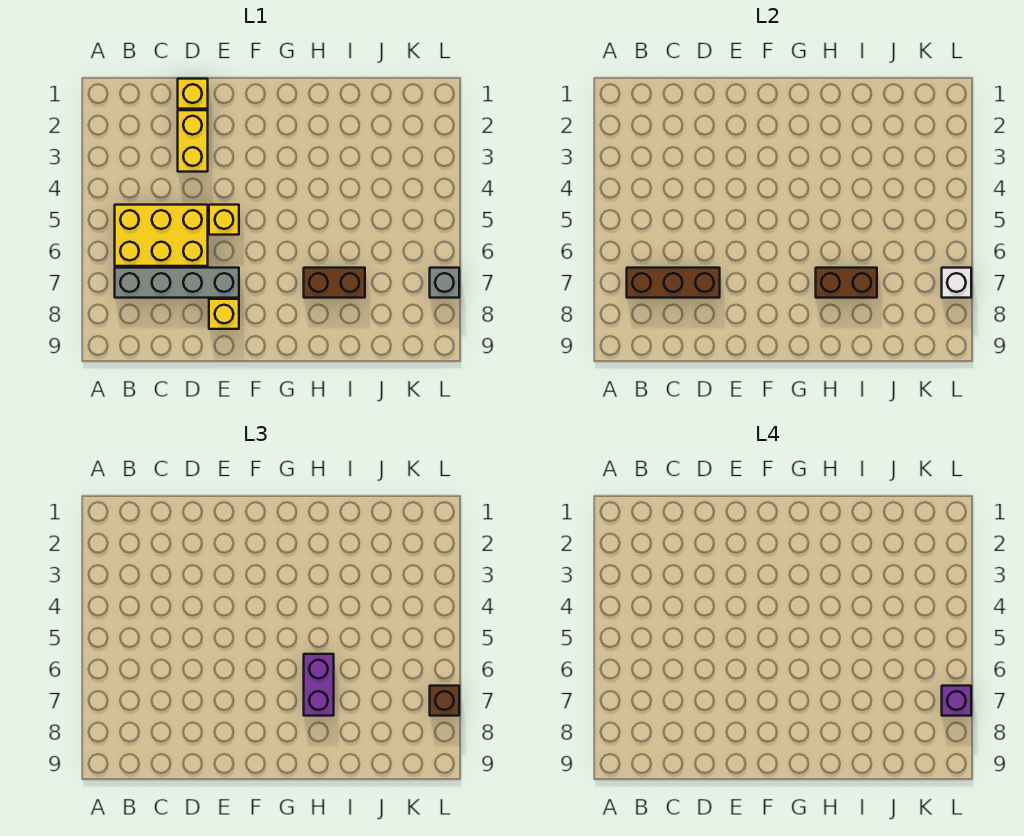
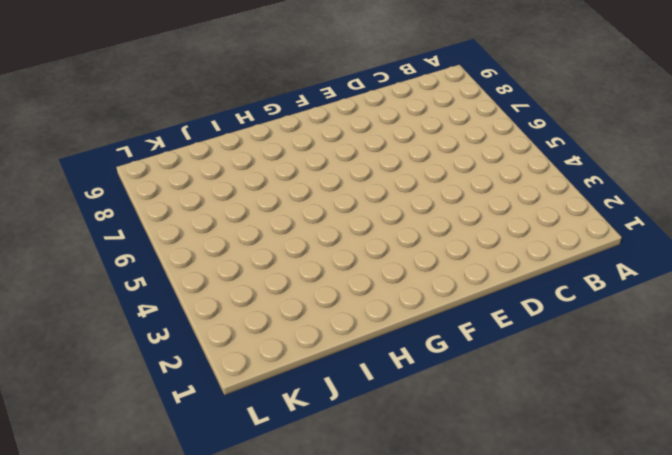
none -> yellow 2x3 brick [115,205,208,266]
none -> grey 1x4 brick [115,268,239,298]
none -> yellow 1x1 brick [178,79,208,109]

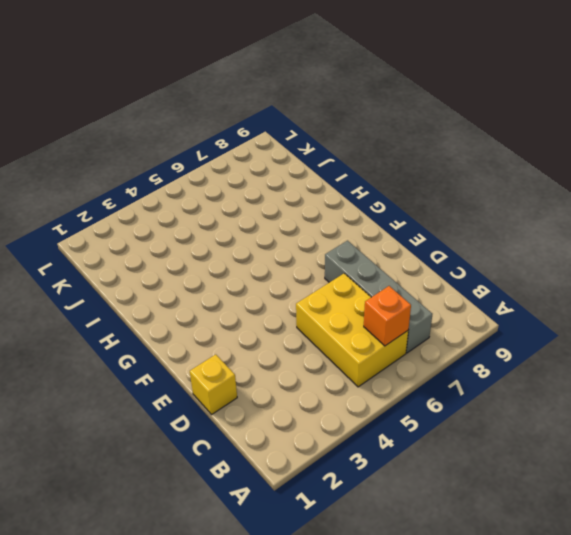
orange 1x1 brick [364,286,411,346] -> none
none -> yellow 1x2 brick [178,110,208,172]
none -> yellow 1x1 brick [209,205,239,235]
none -> yellow 1x1 brick [209,299,239,329]

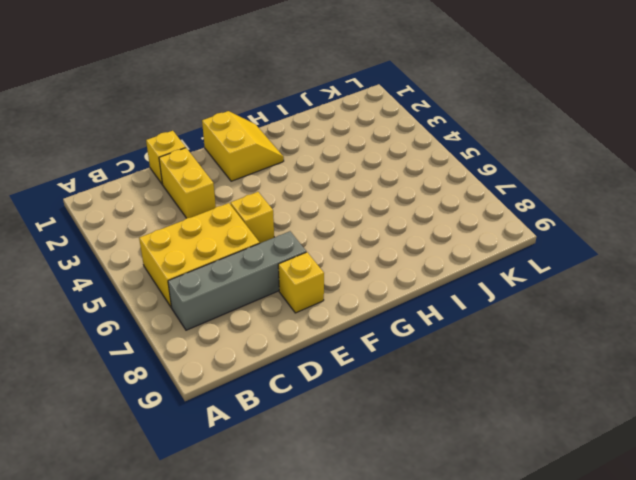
yellow 2x2 slope [202,111,284,181] -> none
none -> brown 1x2 brick [304,268,365,298]
none -> grey 1x1 brick [430,268,459,298]
none -> brown 1x3 brick [627,268,720,298]

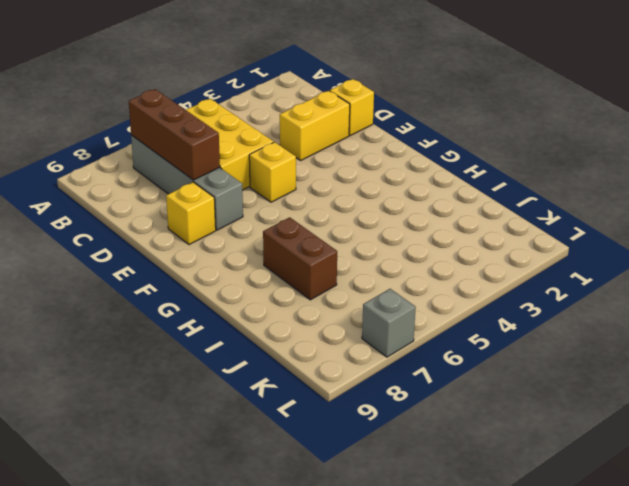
none -> brown 1x2 brick [816,268,877,298]
none -> white 1x1 brick [942,268,971,298]
none -> purple 1x2 brick [304,654,334,716]

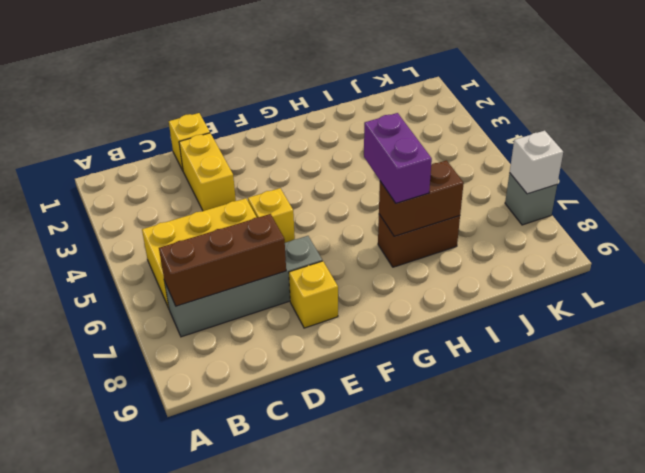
none -> brown 1x1 brick [430,686,459,716]
none -> purple 1x1 brick [942,686,971,716]

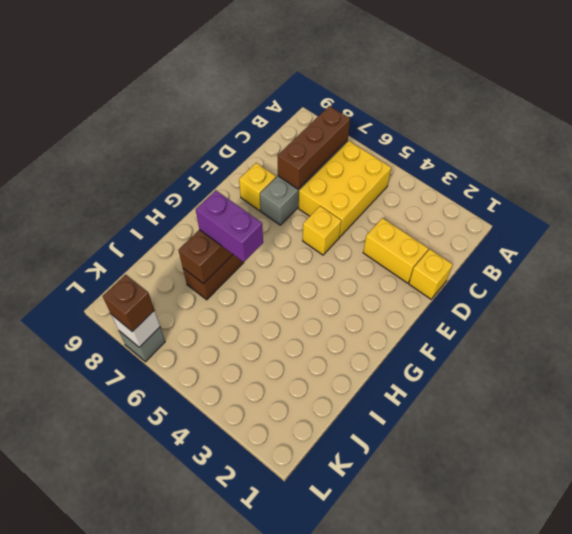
none -> purple 1x1 brick [942,686,971,716]

